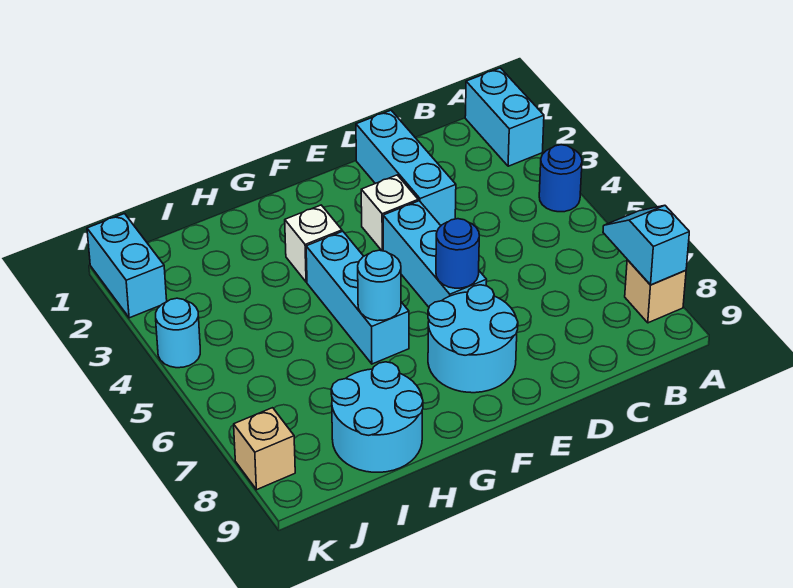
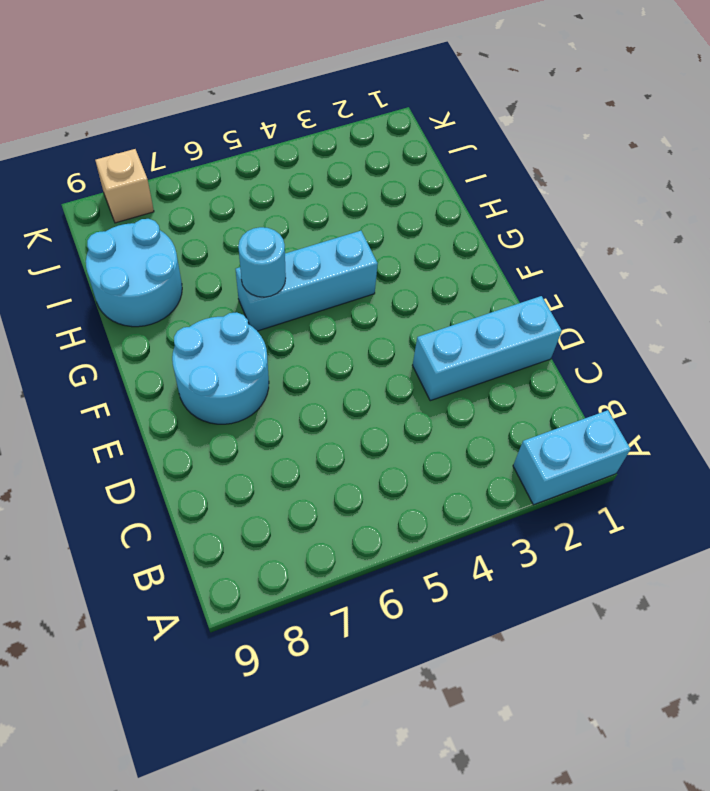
none -> blue 1x1 round brick [539,145,582,212]
none -> tan 1x1 brick [625,260,686,323]
none -> white 1x1 brick [361,175,418,251]

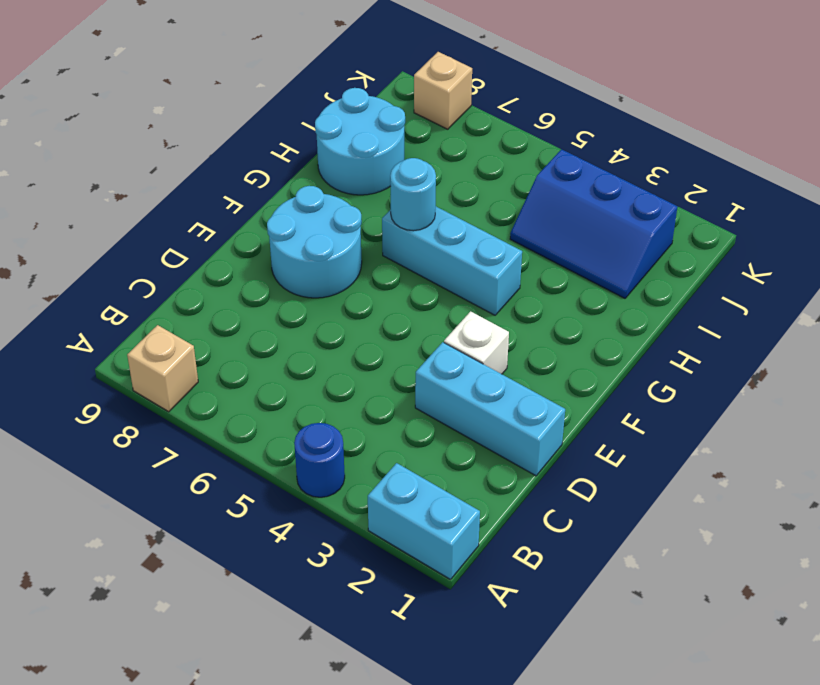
blue 2x3 slope [510,149,677,298] -> none
none -> cyan 1x3 brick [383,201,487,307]
none -> white 1x1 brick [285,205,342,282]
none -> cyan 1x2 brick [87,214,167,318]

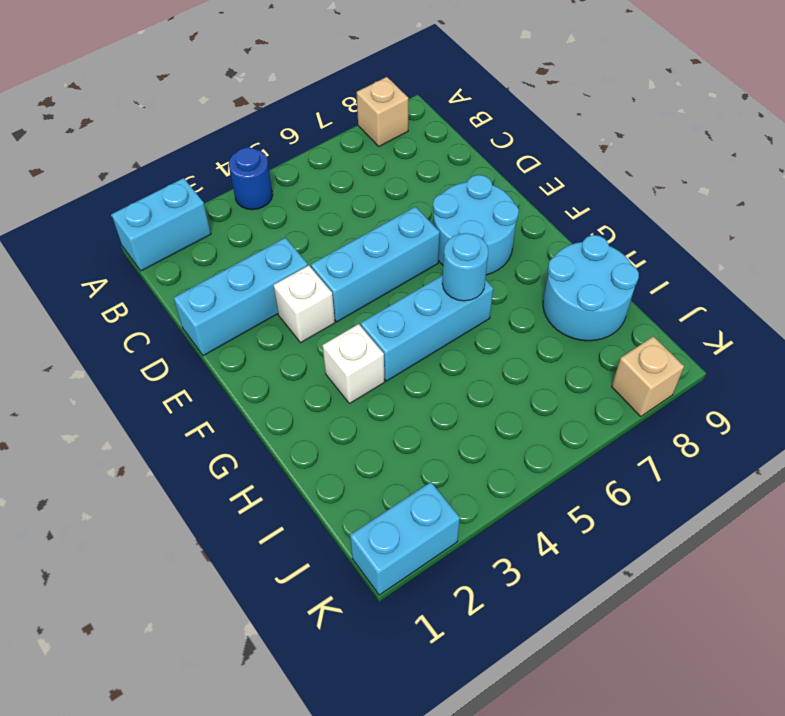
none -> cyan 1x1 round brick [156,298,200,368]
none -> cyan 1x2 slope [603,205,689,285]
none -> blue 1x1 round brick [436,219,479,288]

